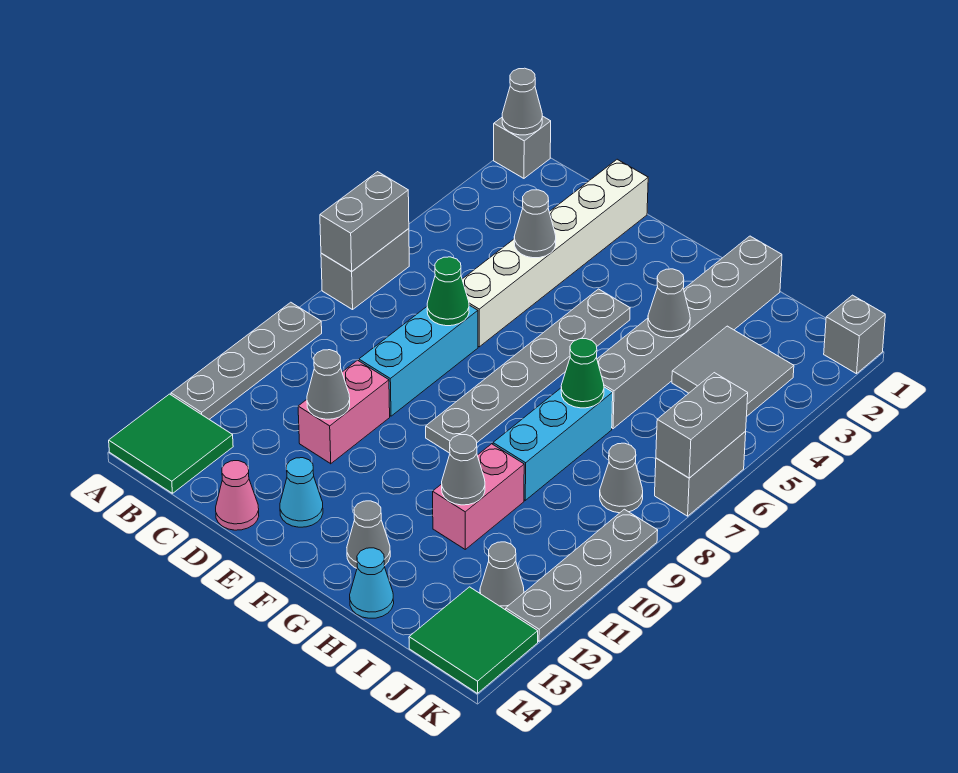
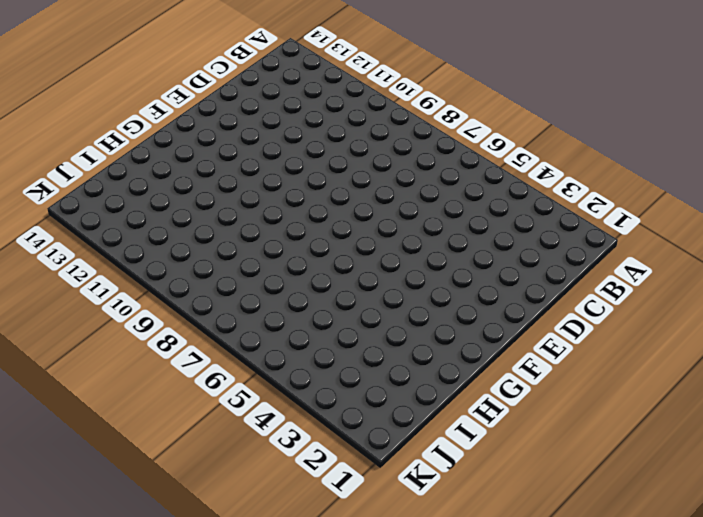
none -> grey 1x1 brick [494,116,551,178]
none -> grey 1x2 brick [321,229,409,310]
none -> grey 1x4 plate [171,302,322,419]
none -> green 2x2 tile [109,394,233,493]

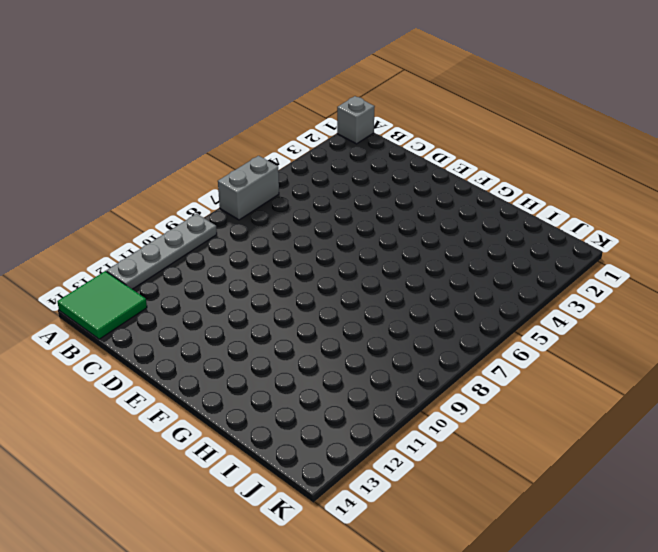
none -> white 1x6 brick [462,159,648,347]
none -> cyan 1x3 brick [359,305,478,416]
none -> pink 1x2 brick [298,360,390,464]
none -> pink 1x1 cone [216,461,259,530]

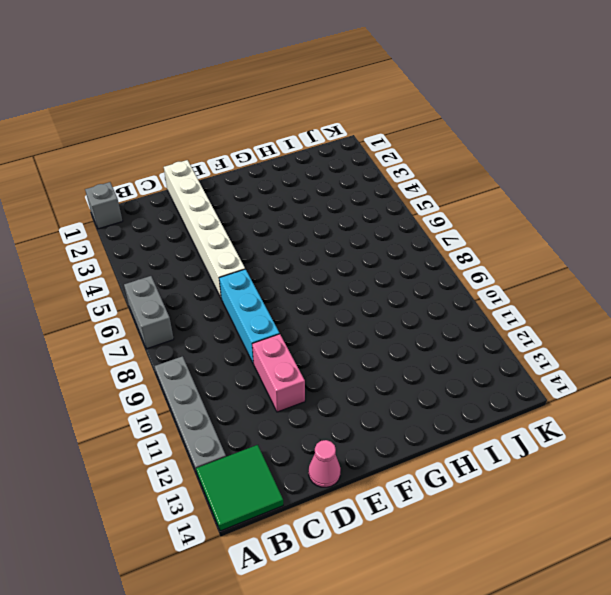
none -> cyan 1x1 cone [280,458,323,527]
none -> grey 1x6 plate [426,289,630,453]
none -> grey 1x1 cone [347,501,390,568]
none -> grey 1x6 brick [597,236,782,429]

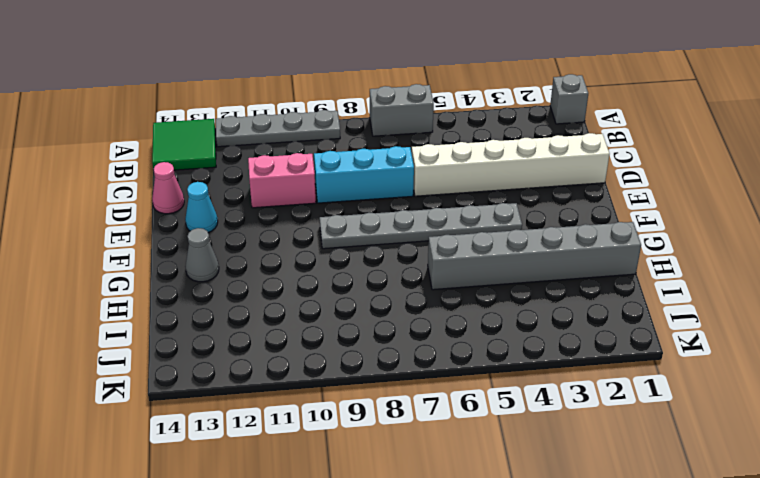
none -> cyan 1x3 brick [493,387,613,500]
none -> pink 1x2 brick [433,444,524,549]
none -> cyan 1x1 cone [350,548,394,618]
none -> grey 2x2 tile [672,326,794,416]

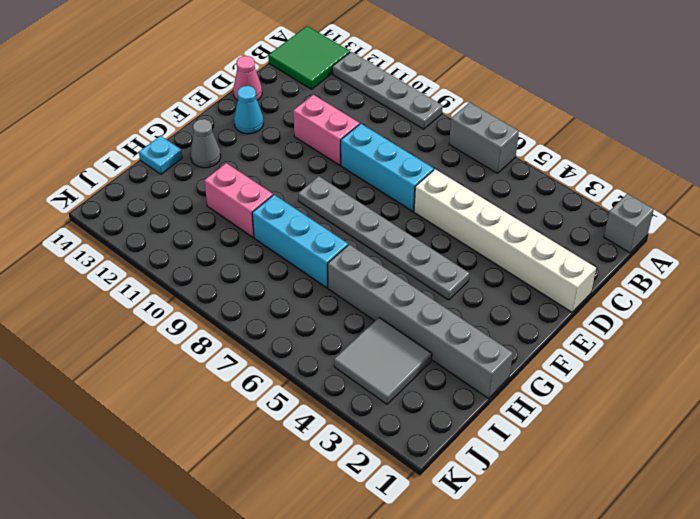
cyan 1x1 plate [139,136,182,174] -> cyan 1x1 cone [350,548,394,618]
none -> grey 1x1 cone [600,443,643,513]
none -> grey 1x1 cone [480,542,524,610]
none -> green 2x2 tile [409,587,538,693]
none -> grey 1x1 brick [824,295,885,374]

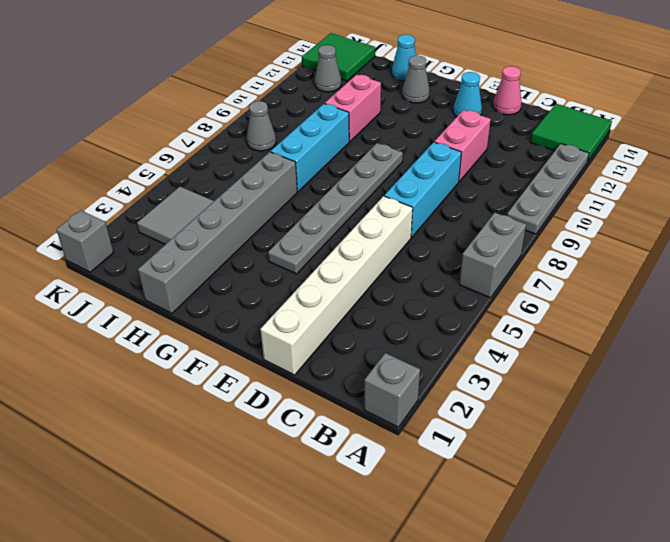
none -> grey 1x2 brick [655,431,746,516]
none -> grey 1x4 plate [506,509,658,641]
none -> grey 1x1 cone [502,68,542,135]
none -> grey 1x2 brick [320,172,409,272]

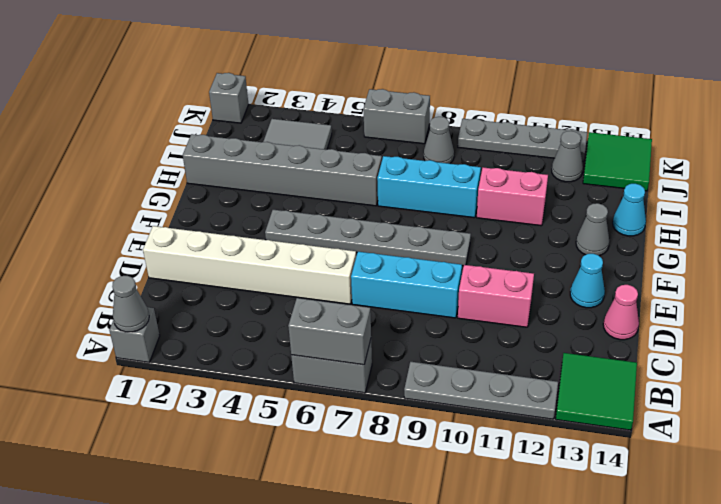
none -> grey 1x1 cone [514,190,556,258]
none -> green 1x1 cone [427,257,469,326]
none -> grey 1x1 cone [307,350,350,419]
none -> grey 1x1 cone [648,269,690,338]

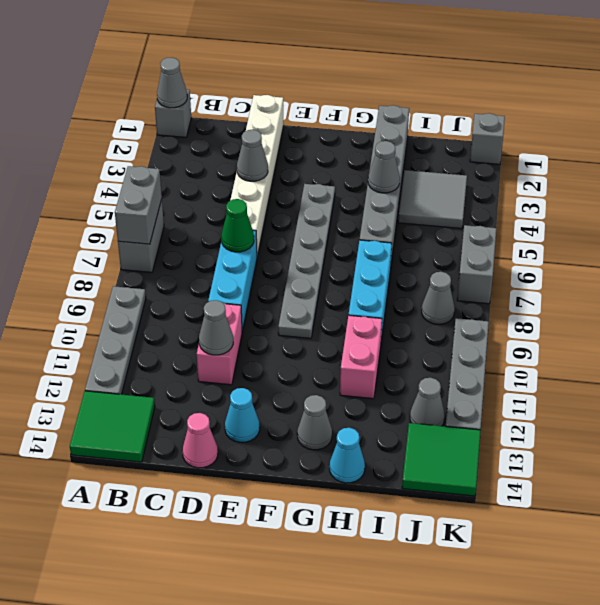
none -> green 1x1 cone [561,339,604,408]
none -> grey 1x1 cone [442,435,485,505]
none -> grey 1x2 brick [656,373,748,478]

